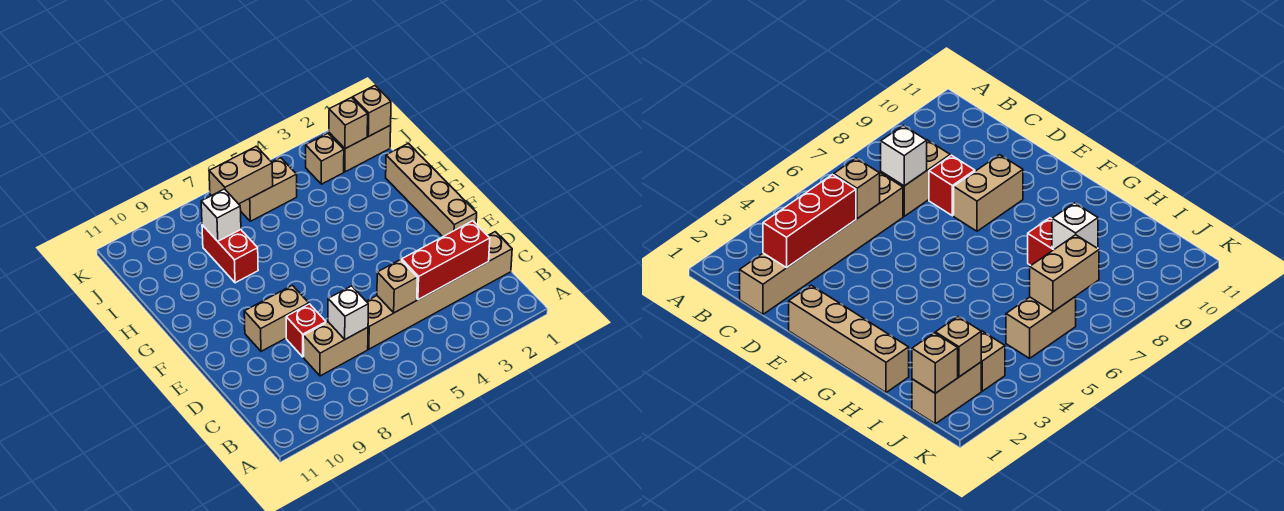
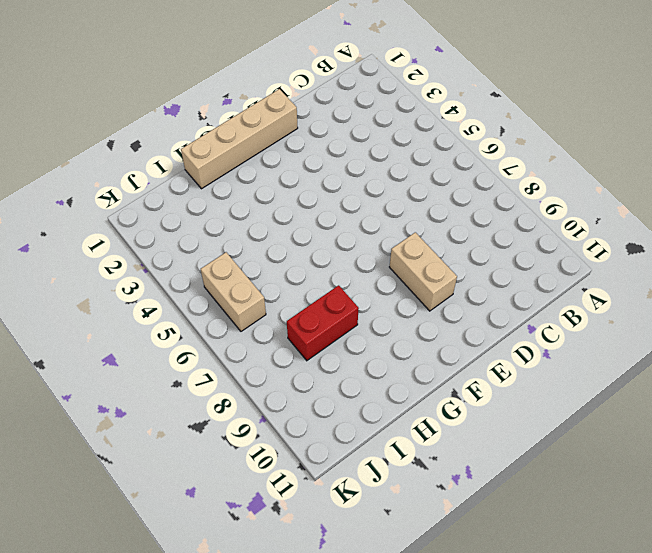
none -> tan 1x6 brick [366,232,512,349]
none -> tan 1x2 brick [303,322,368,376]
none -> red 1x1 brick [286,304,326,357]

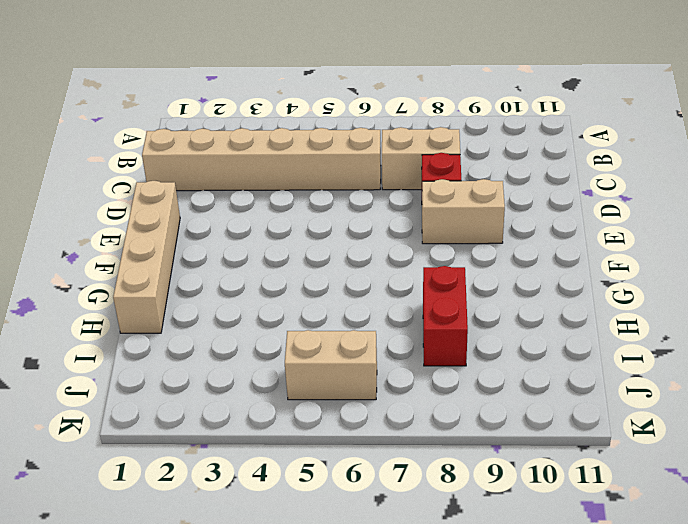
none -> tan 1x2 brick [329,125,391,172]
none -> tan 1x1 brick [306,133,344,184]
none -> red 1x3 brick [402,221,490,300]

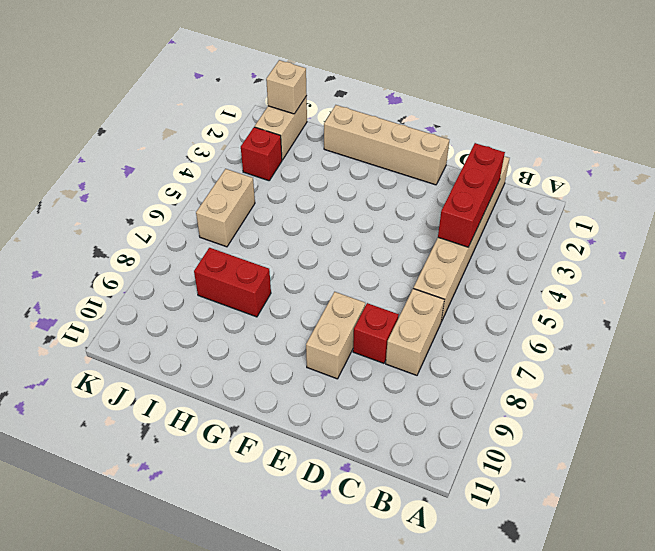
red 1x1 brick [241,127,282,181] -> tan 1x1 brick [306,133,344,184]
none -> tan 1x1 brick [377,260,417,313]
none -> white 1x1 brick [328,286,368,339]
none -> white 1x1 brick [201,189,241,241]

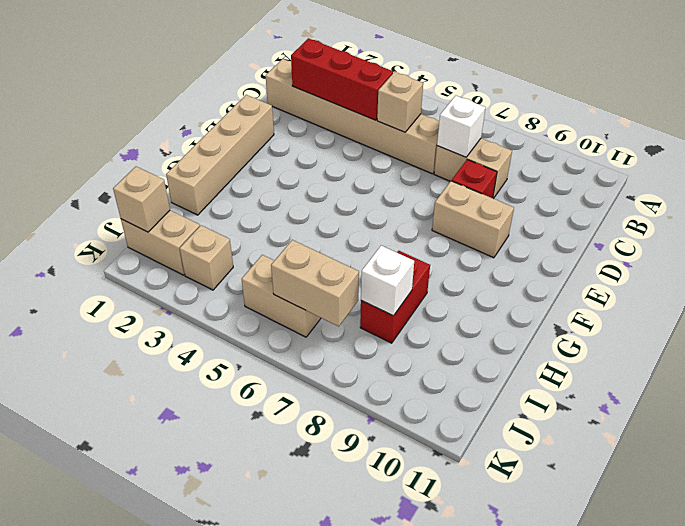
none -> tan 1x1 brick [329,98,368,149]

